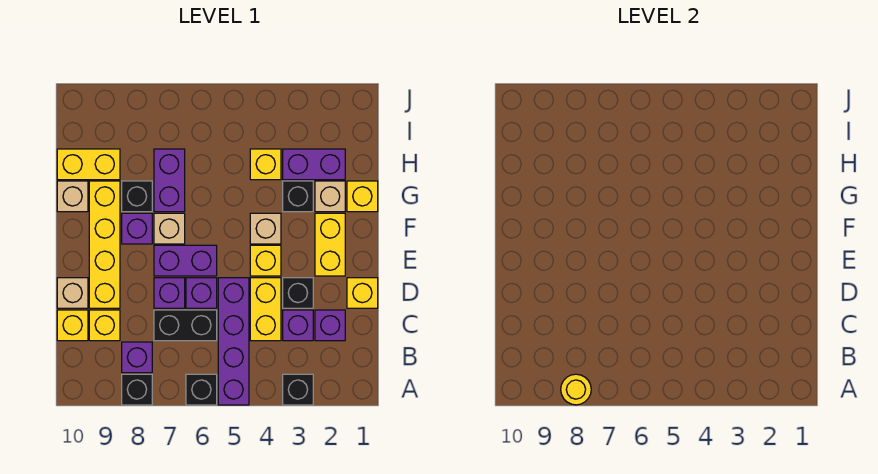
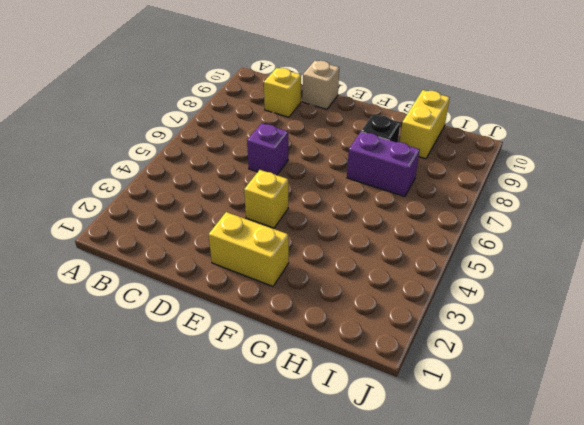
none -> black 1x1 brick [283,374,313,405]
none -> purple 1x4 brick [218,278,249,405]
none -> black 1x1 brick [186,374,217,405]
none -> black 1x1 brick [122,374,152,405]

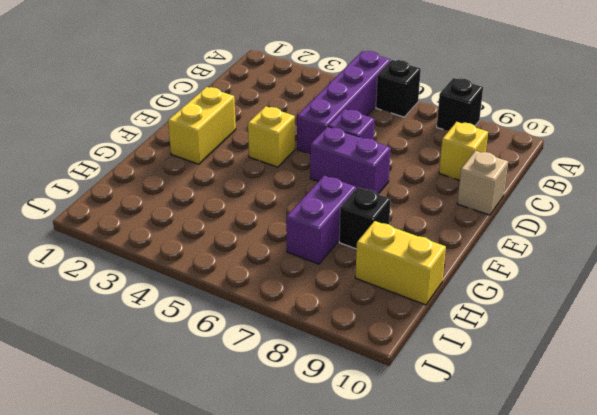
none -> black 1x1 brick [283,374,313,405]
none -> purple 1x1 brick [122,342,152,373]
none -> purple 1x1 brick [315,310,345,341]
none -> purple 1x1 brick [283,310,313,341]

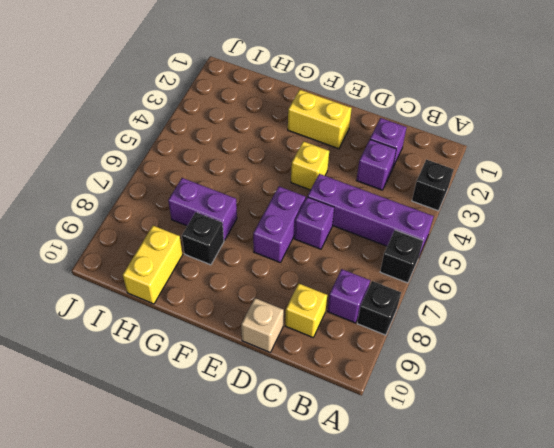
none -> yellow 1x2 brick [250,278,281,341]
none -> black 1x2 brick [154,310,217,341]
none -> yellow 1x1 brick [57,310,88,341]
none -> yellow 1x1 brick [347,278,378,308]

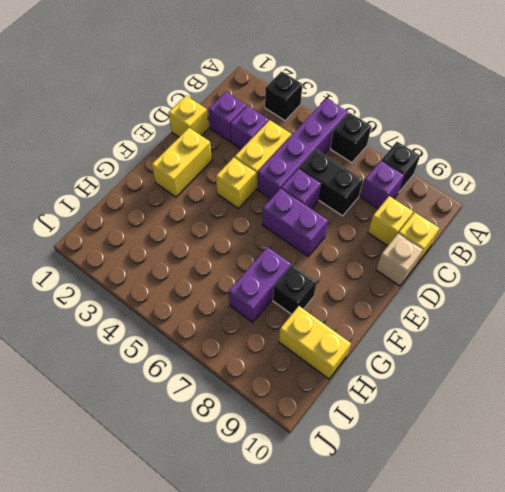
none -> black 1x1 brick [283,278,313,308]
none -> purple 1x1 brick [154,278,185,308]
none -> yellow 1x4 brick [89,181,120,308]
none -> tan 1x1 brick [250,213,281,244]

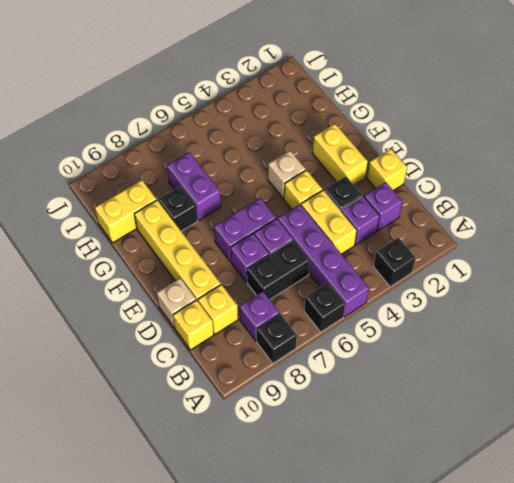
none -> tan 1x1 brick [154,213,185,244]
none -> purple 1x1 brick [122,213,152,244]
none -> yellow 1x1 brick [347,181,378,212]
none -> tan 1x1 brick [315,181,345,212]

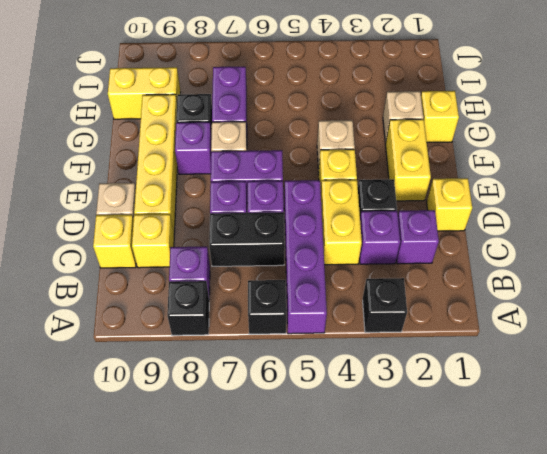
none -> black 1x1 brick [283,181,313,212]
none -> tan 1x1 brick [57,181,88,212]
none -> purple 1x2 brick [283,149,345,180]
none -> yellow 1x1 brick [250,149,281,180]

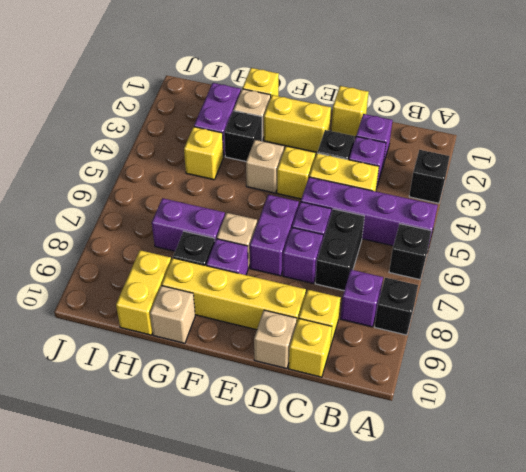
none -> yellow 1x1 round brick [561,374,591,405]

